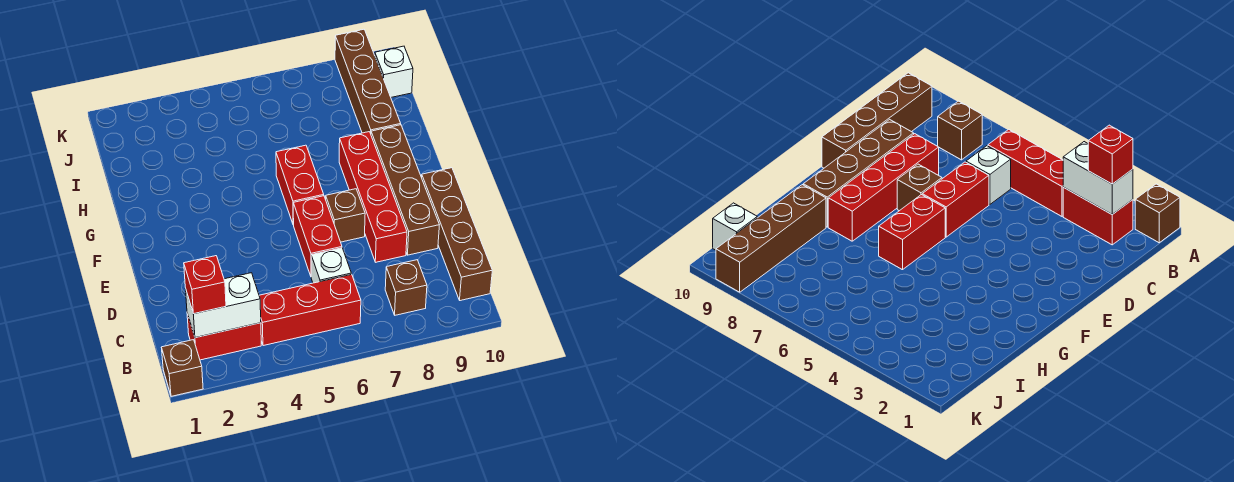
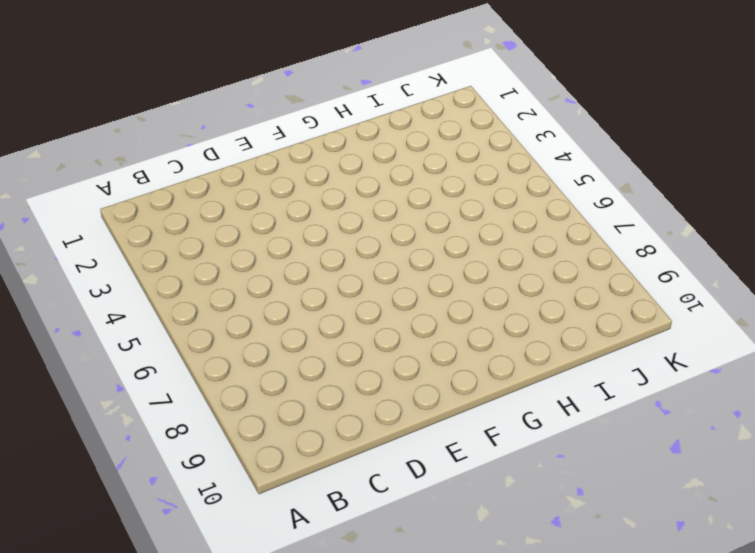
none -> brown 1x1 brick [161,340,203,396]
none -> red 1x2 brick [187,313,261,360]
none -> red 1x3 brick [259,274,361,346]

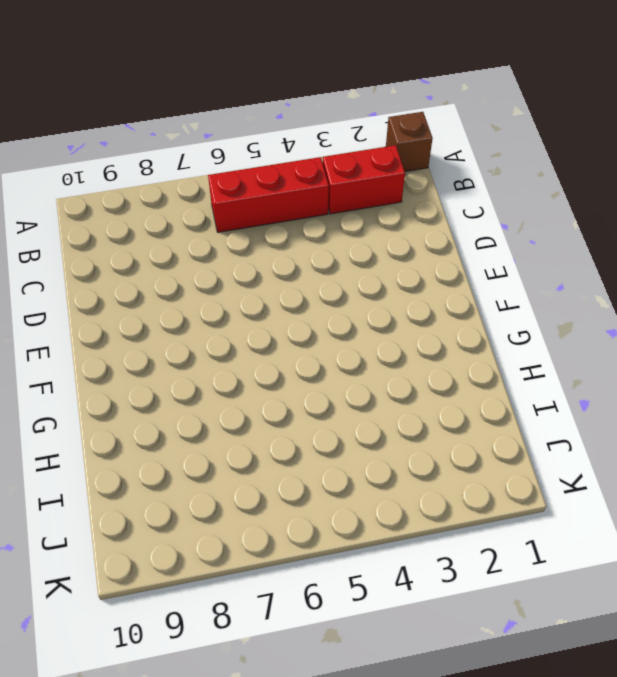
none -> brown 1x1 brick [385,260,427,315]
none -> brown 1x4 brick [422,168,492,301]
none -> white 1x1 brick [311,248,351,283]

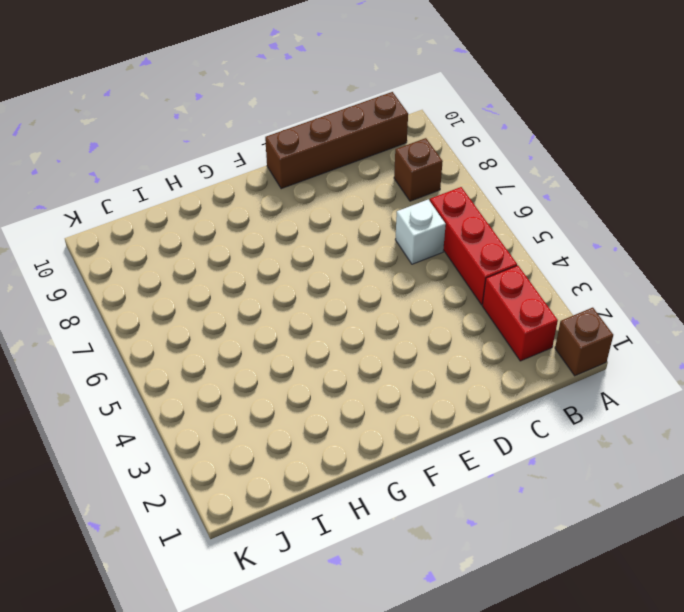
none -> red 1x2 brick [293,196,342,276]
none -> red 1x4 brick [339,132,407,262]
none -> brown 1x4 brick [371,125,439,255]

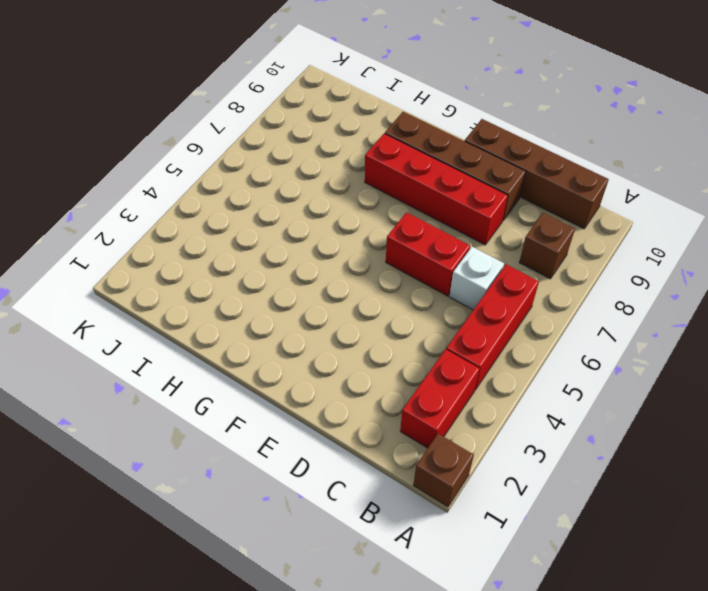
none -> brown 1x1 brick [326,189,365,242]
none -> red 1x2 brick [276,145,324,225]
none -> brown 1x4 brick [335,29,401,133]

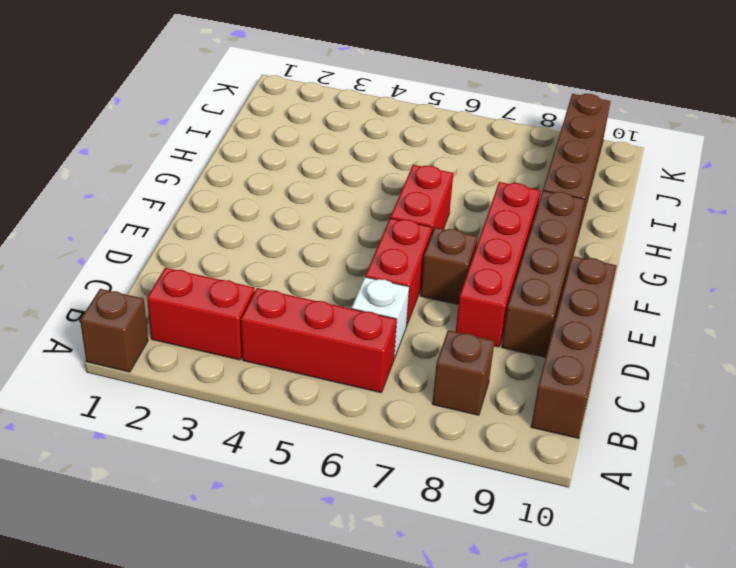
none -> white 1x1 brick [375,46,413,97]
none -> white 1x2 brick [185,273,261,338]
none -> red 1x1 brick [184,256,226,314]

